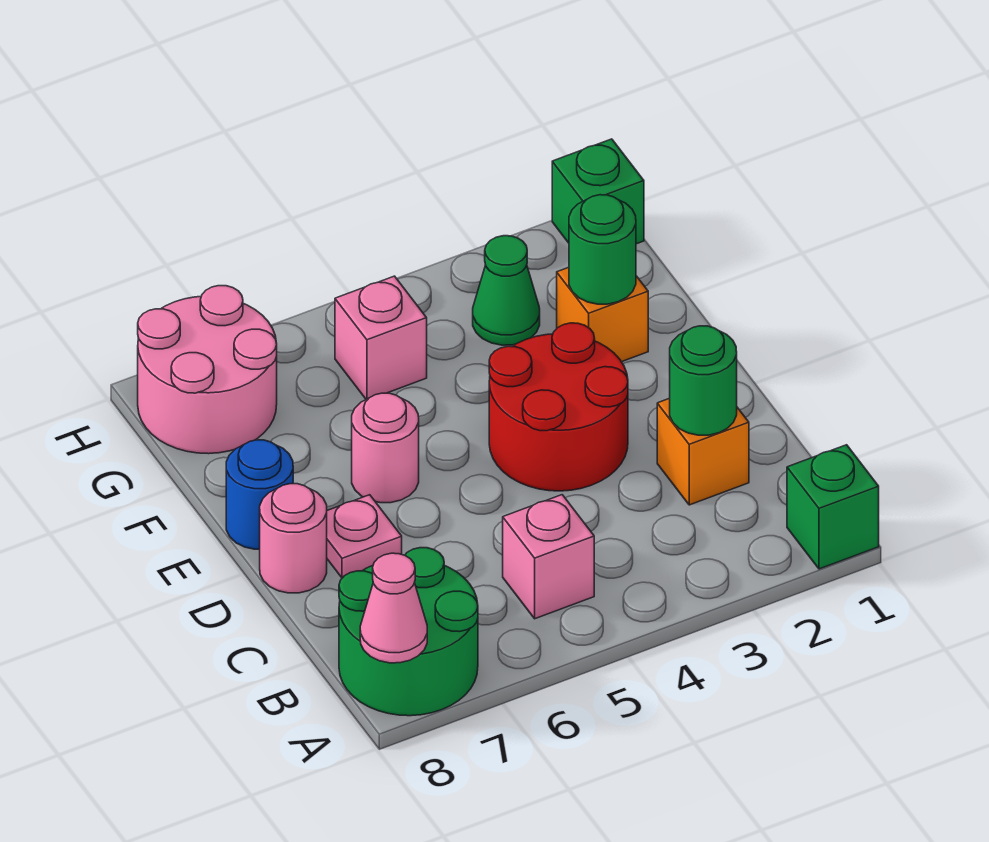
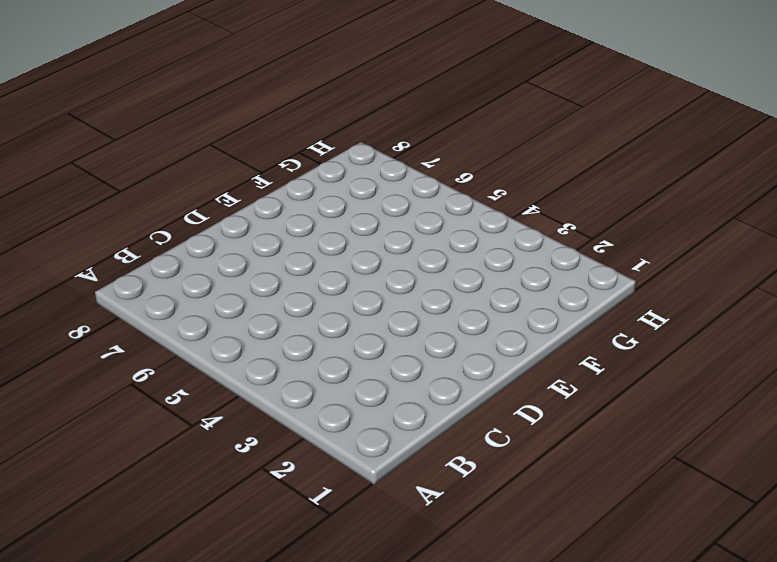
none -> green 1x1 brick [787,445,879,569]
none -> green 2x2 round brick [339,548,478,716]
none -> pink 1x1 brick [503,495,594,619]

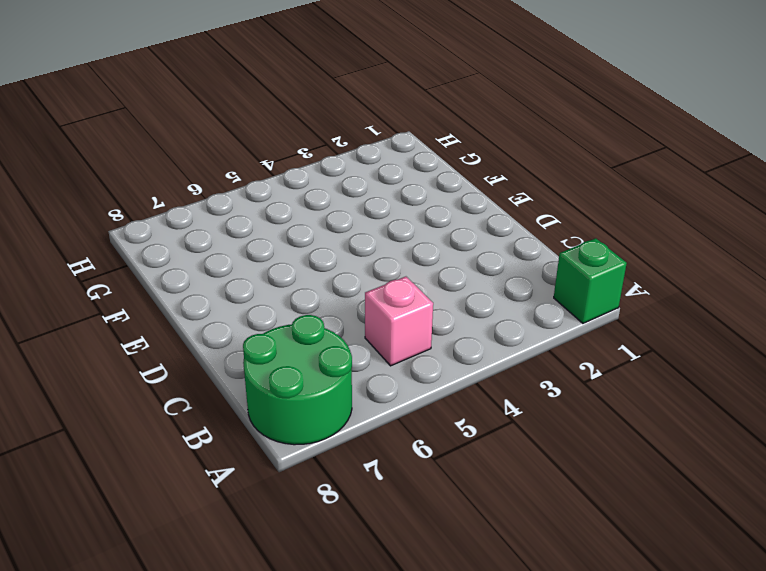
none -> orange 1x1 brick [657,398,749,505]
none -> red 2x2 round brick [489,323,628,491]
none -> pink 1x1 plate [327,495,402,578]

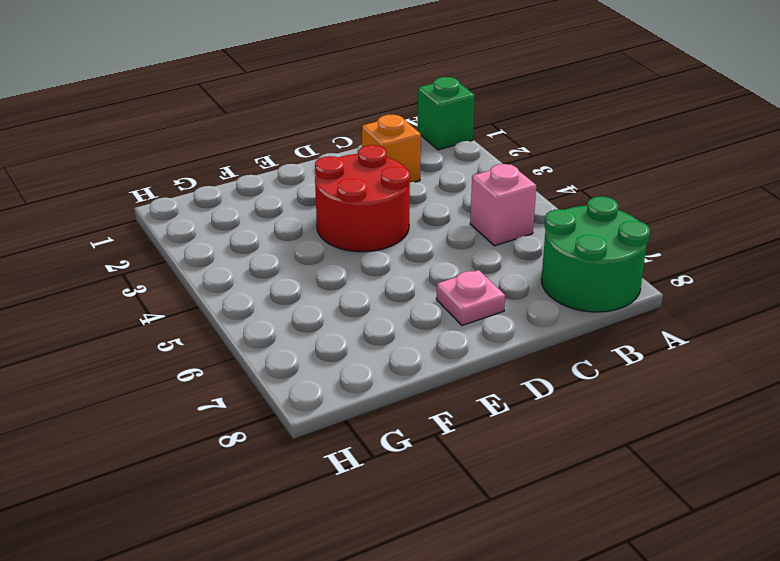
none -> pink 1x1 round brick [260,484,327,593]
none -> pink 1x1 round brick [352,393,419,503]
none -> blue 1x1 round brick [226,440,293,549]

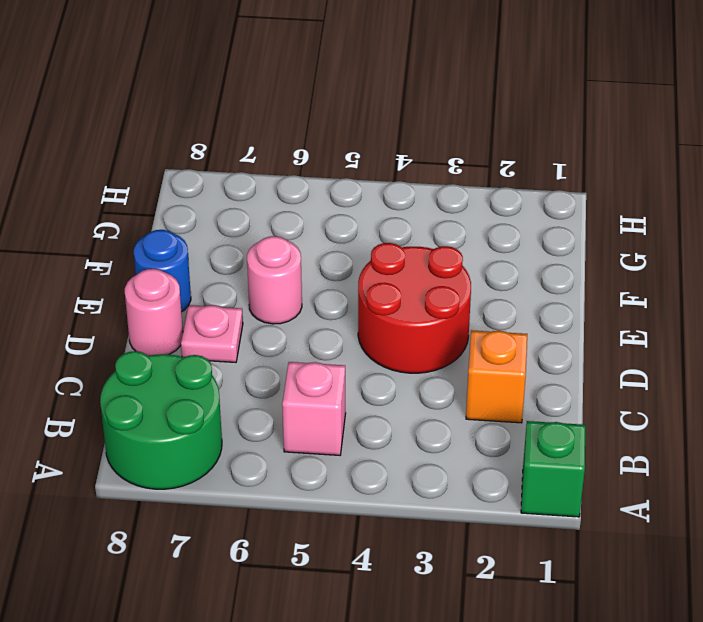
none -> orange 1x1 brick [557,267,648,362]
none -> green 1x1 cone [473,236,540,345]
none -> pink 1x1 brick [335,276,427,399]

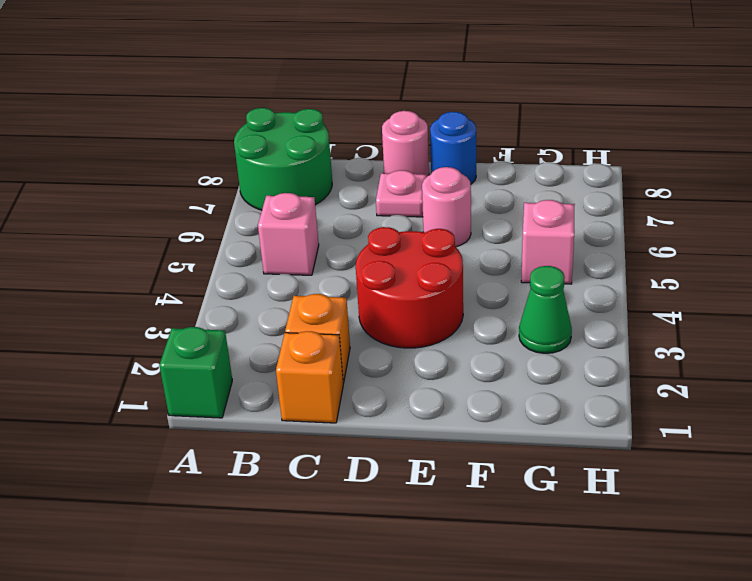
orange 1x1 brick [276,331,343,423] -> orange 1x1 brick moved to [557,267,648,362]
none -> pink 2x2 round brick [138,286,277,454]
none -> green 1x1 brick [552,139,644,244]
none -> pink 1x1 cone [360,553,427,663]

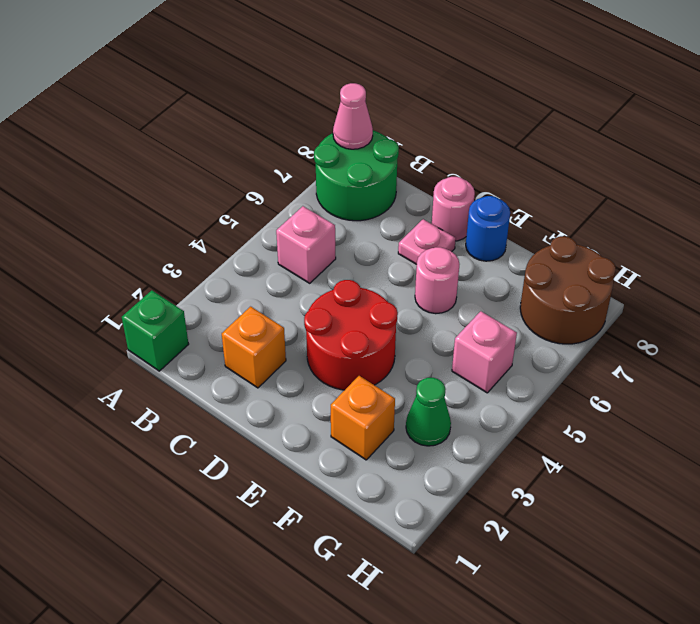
brown 2x2 round brick [520,236,616,344] -> pink 2x2 round brick [138,286,277,454]
none -> green 1x1 brick [552,139,644,244]
none -> green 1x1 round brick [670,326,737,435]
none -> green 1x1 round brick [569,195,636,304]

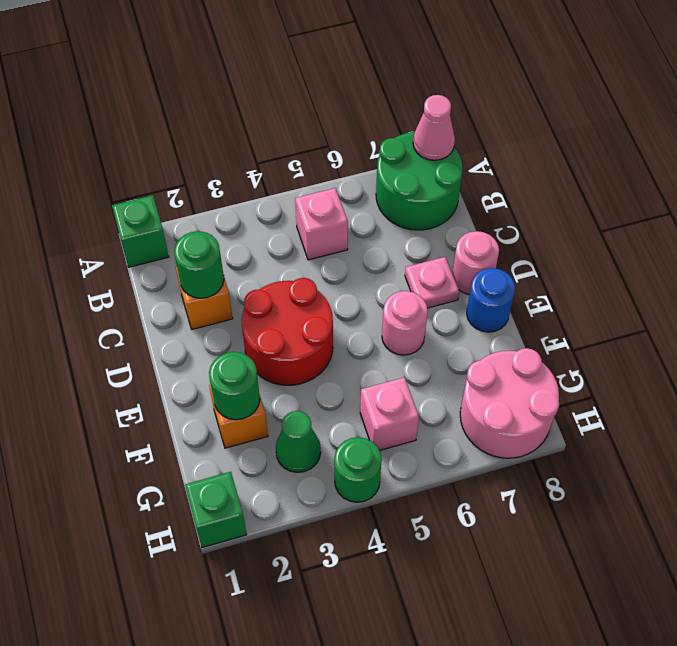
green 1x1 round brick [334,437,382,502] -> none

